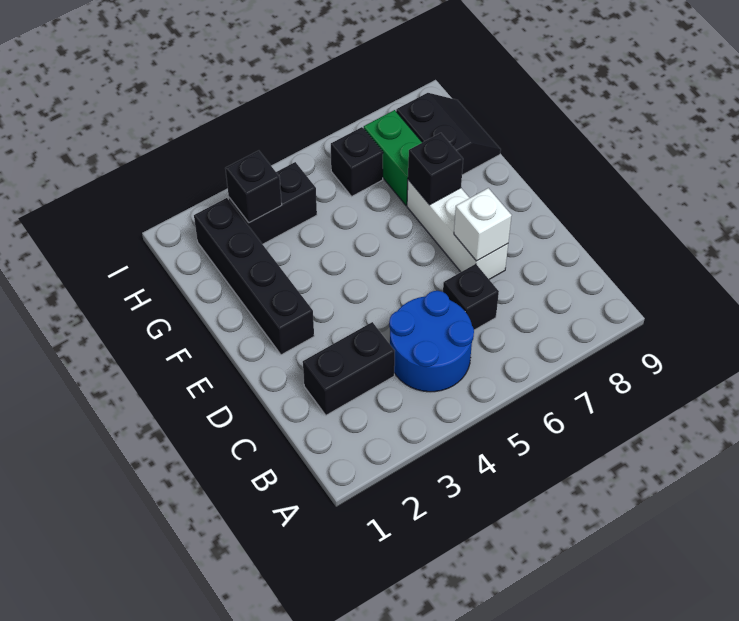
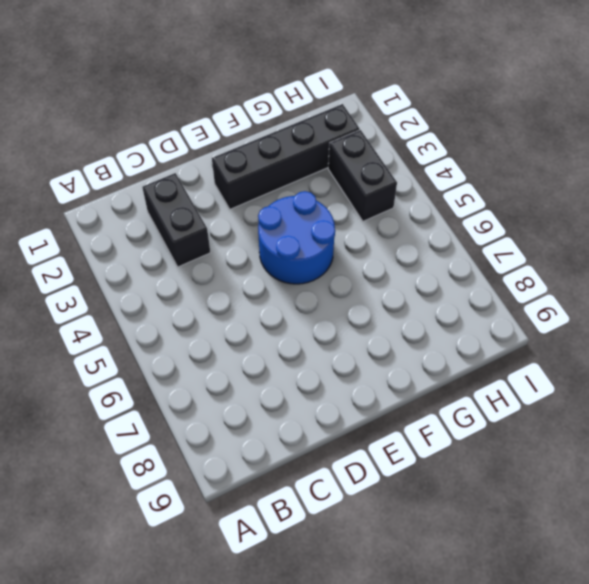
blue 2x2 round brick [258,191,335,284] -> blue 2x2 round brick moved to [389,291,474,392]
none -> black 1x1 brick [443,264,499,330]
none -> white 1x3 brick [407,180,508,279]
none -> green 1x2 brick [364,110,422,205]

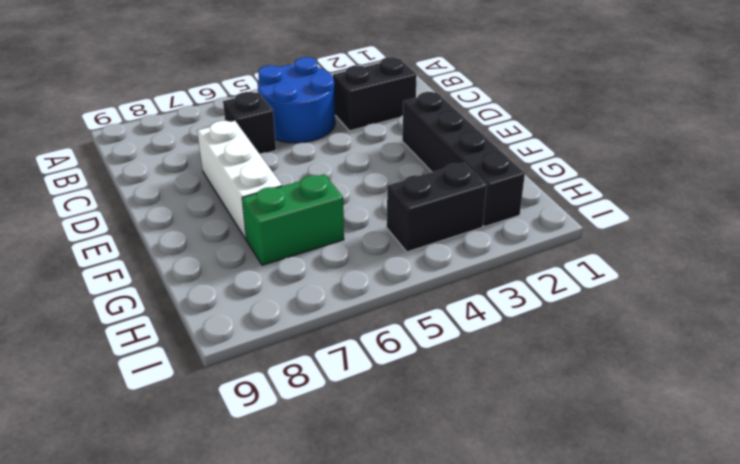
green 1x2 brick [242,174,344,265] -> green 1x2 brick turned to [364,110,422,205]
none -> black 2x2 slope [396,93,501,175]
none -> black 1x1 brick [331,127,383,196]
none -> white 1x1 brick [454,188,512,261]

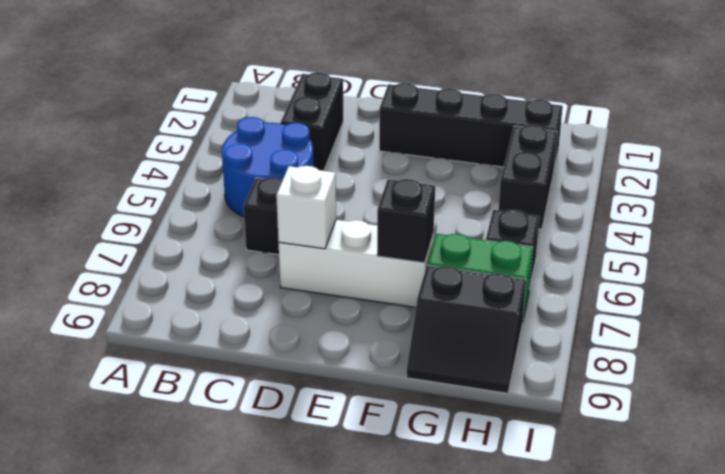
none -> black 1x1 brick [225,151,282,223]

